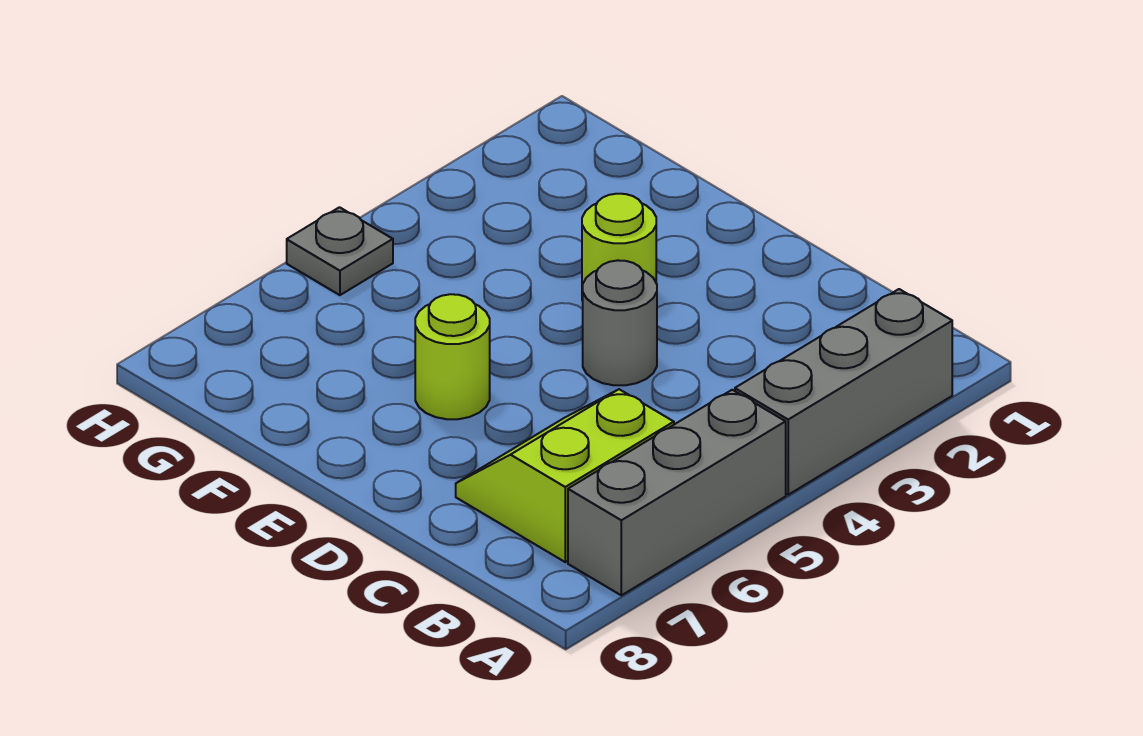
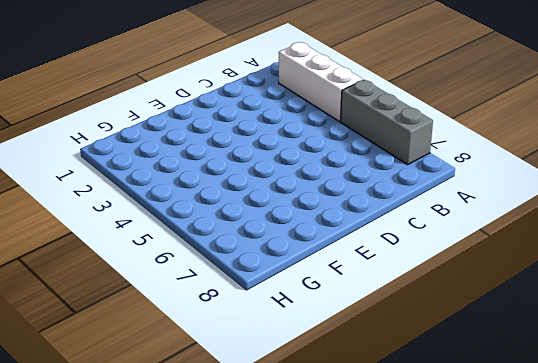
white 1x3 brick [279,42,363,122] -> grey 1x3 brick [735,289,952,495]
none -> lime 2x2 slope [456,389,674,562]
none -> grey 1x1 round brick [583,260,657,385]

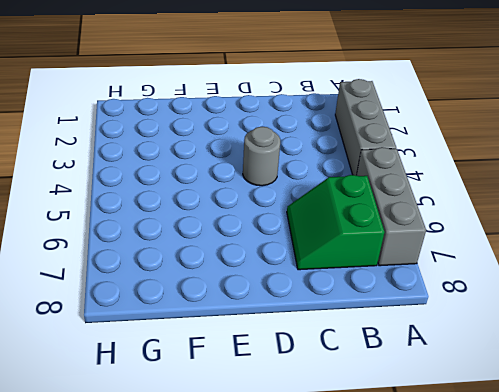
green 2x2 slope [287,175,385,270] -> lime 2x2 slope [456,389,674,562]
none -> lime 1x1 round brick [582,194,656,300]
none -> lime 1x1 round brick [415,294,490,419]

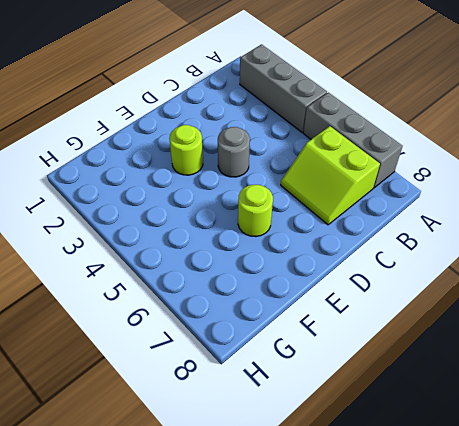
none -> grey 1x1 plate [287,207,393,295]

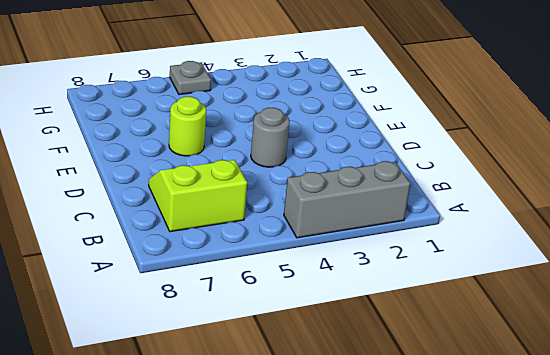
none -> grey 1x3 brick [568,390,786,595]
none -> lime 1x1 round brick [582,194,656,300]

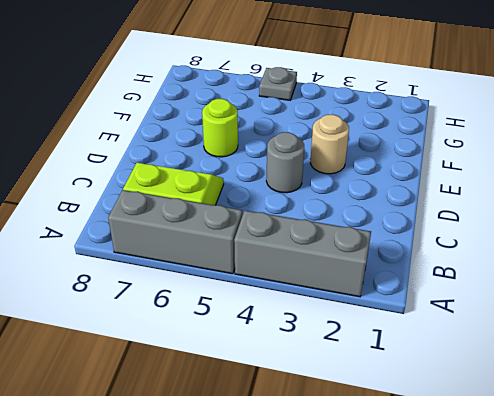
tan 1x1 round brick [310,114,349,174] -> lime 1x1 round brick [582,194,656,300]

